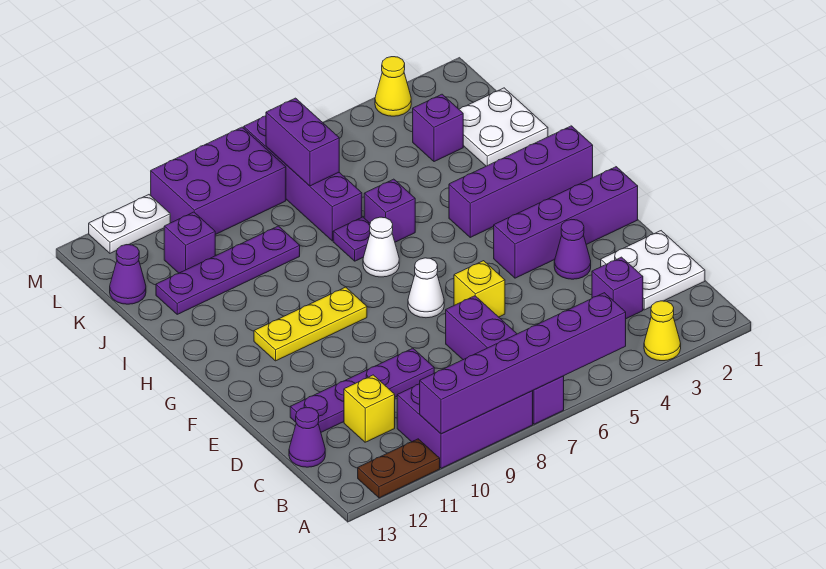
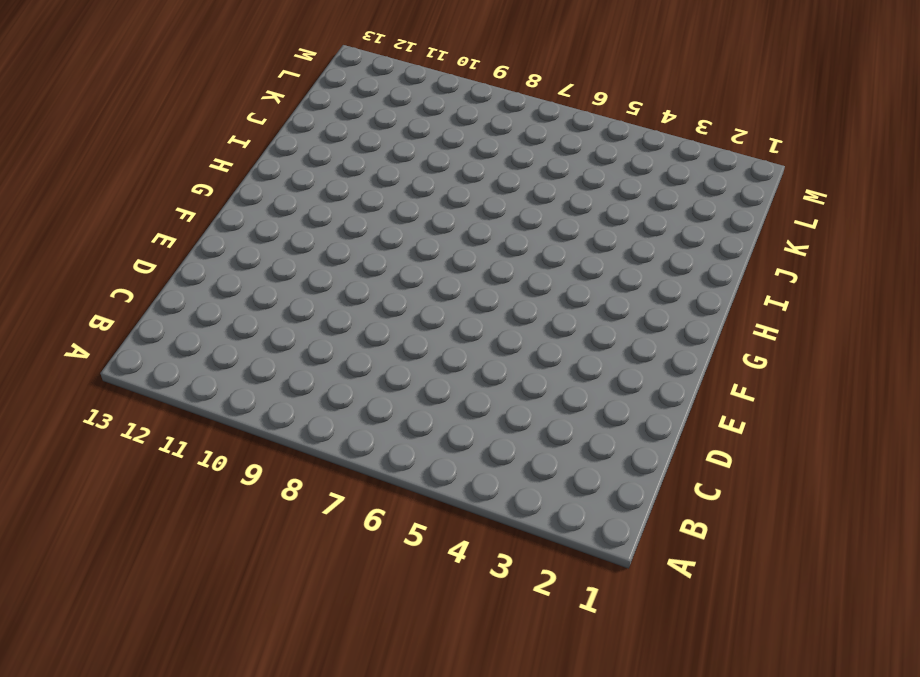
none -> yellow 1x1 cone [644,301,681,361]
none -> purple 1x4 brick [446,296,564,424]
none -> purple 2x3 brick [397,384,533,468]

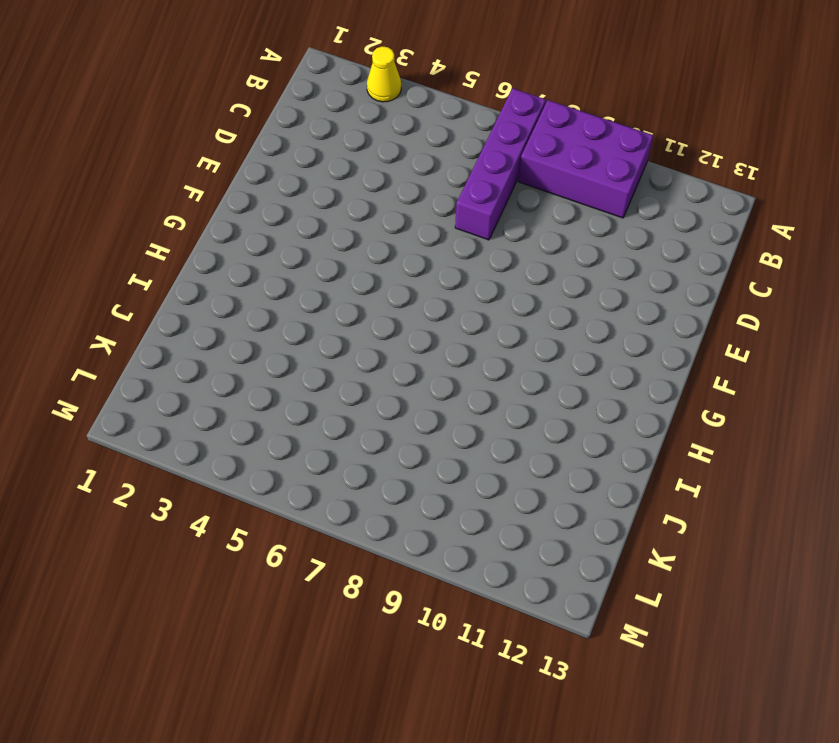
none -> brown 1x2 plate [358,439,440,498]
none -> white 2x2 plate [601,231,705,310]
none -> purple 1x1 brick [592,257,643,319]

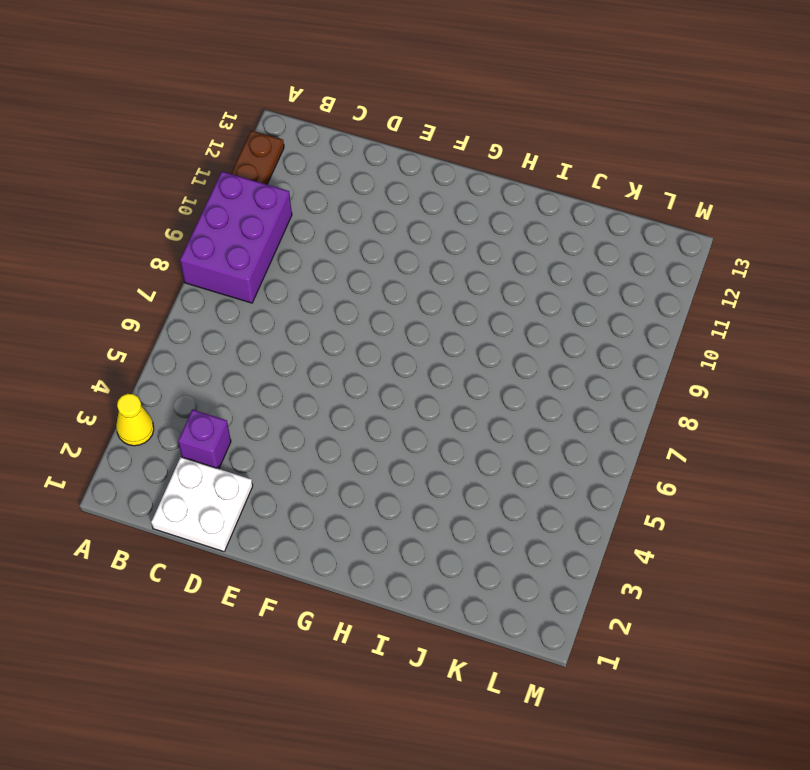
none -> purple 1x4 brick [446,296,564,424]
none -> yellow 1x1 brick [344,375,395,442]
none -> purple 1x1 cone [289,407,325,467]

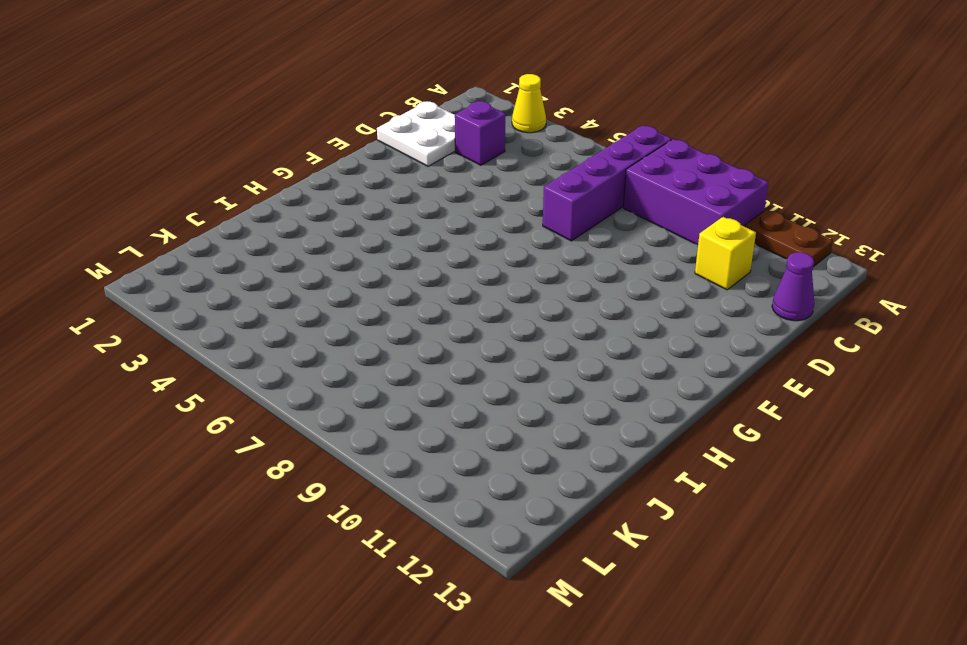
none -> purple 1x4 plate [290,348,434,432]
none -> purple 1x1 cone [554,219,591,279]
none -> yellow 1x1 brick [454,261,505,317]

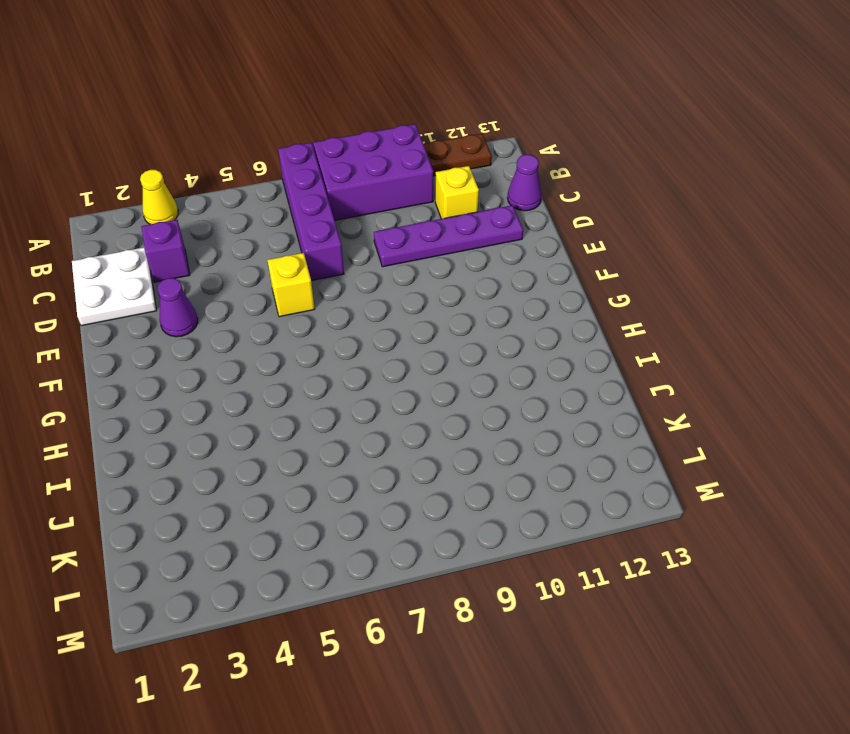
none -> purple 1x4 brick [494,167,638,278]
none -> white 1x1 cone [408,258,444,318]
none -> yellow 1x3 plate [254,287,367,361]

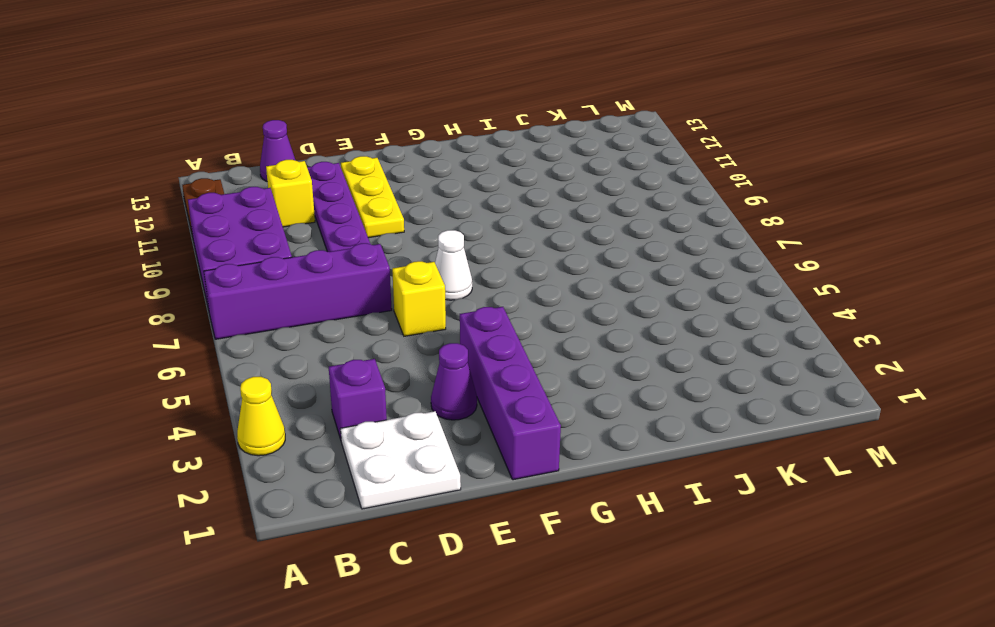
yellow 1x3 plate [341,156,404,238] -> yellow 1x3 plate moved to [254,287,367,361]
none -> purple 1x4 brick [449,126,593,237]
none -> white 1x1 cone [363,217,399,277]
none -> purple 1x1 brick [364,179,415,242]

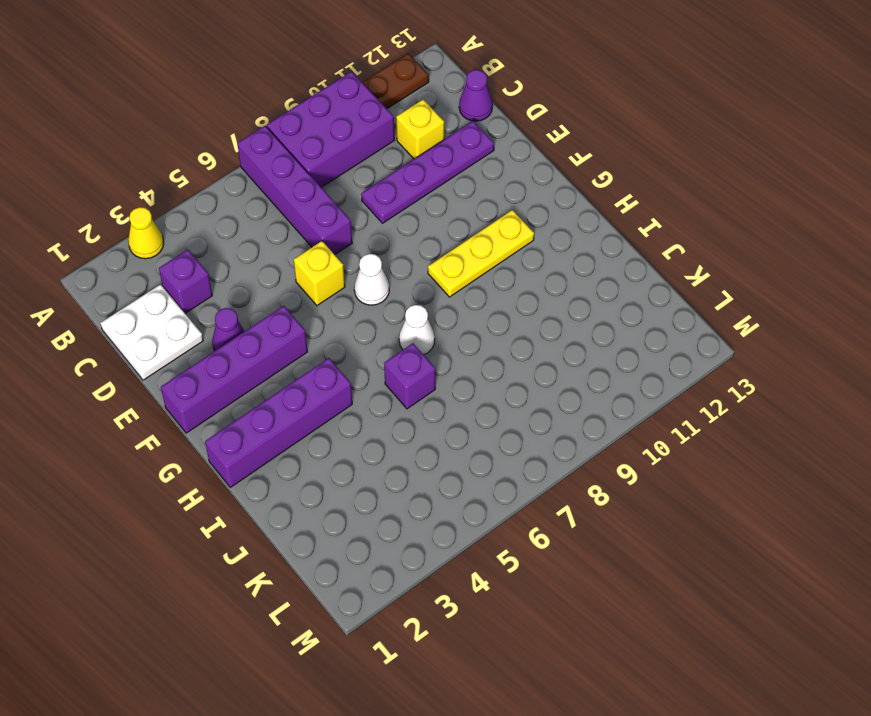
none -> purple 1x1 plate [333,217,370,261]
none -> white 2x2 plate [459,88,548,166]
none -> purple 1x4 brick [244,116,362,241]

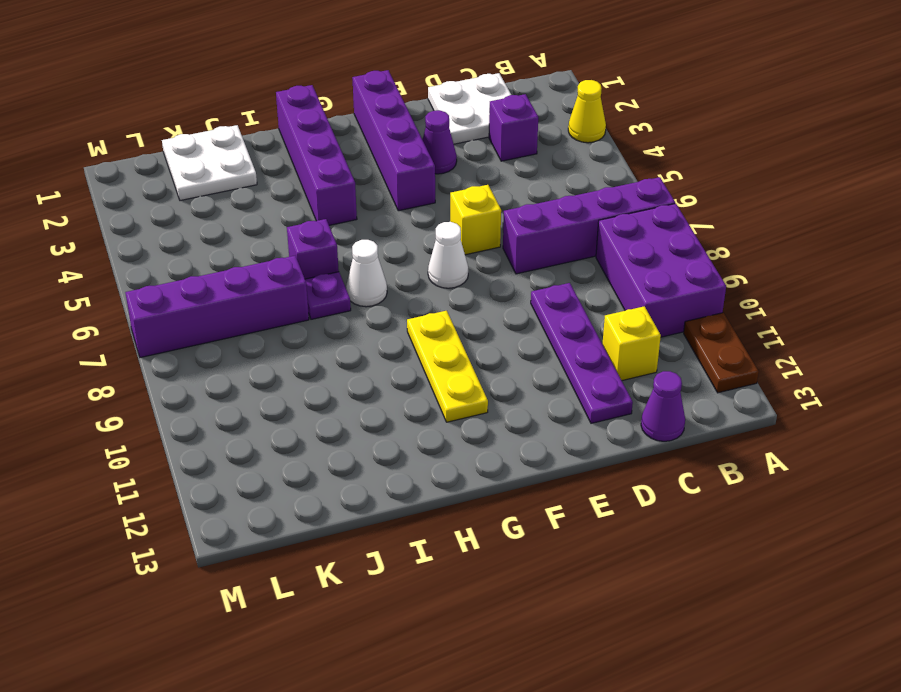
none -> purple 1x4 plate [156,226,300,314]
none -> purple 1x1 brick [413,94,463,162]
none -> purple 1x1 brick [164,212,215,273]

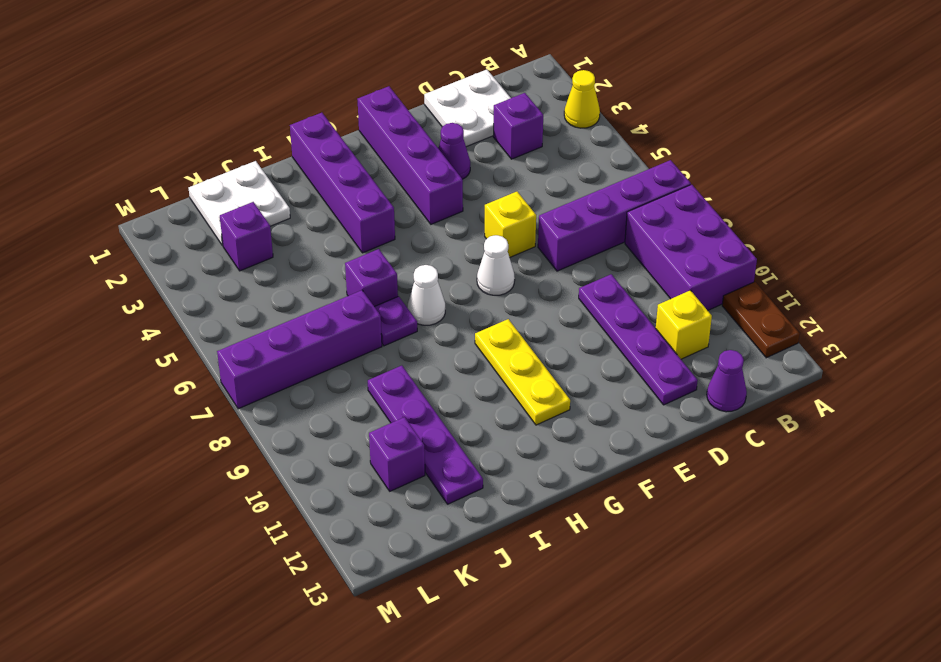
none -> purple 1x1 cone [110,245,146,304]
none -> purple 2x3 brick [151,127,286,235]
none -> yellow 1x1 cone [375,57,411,116]

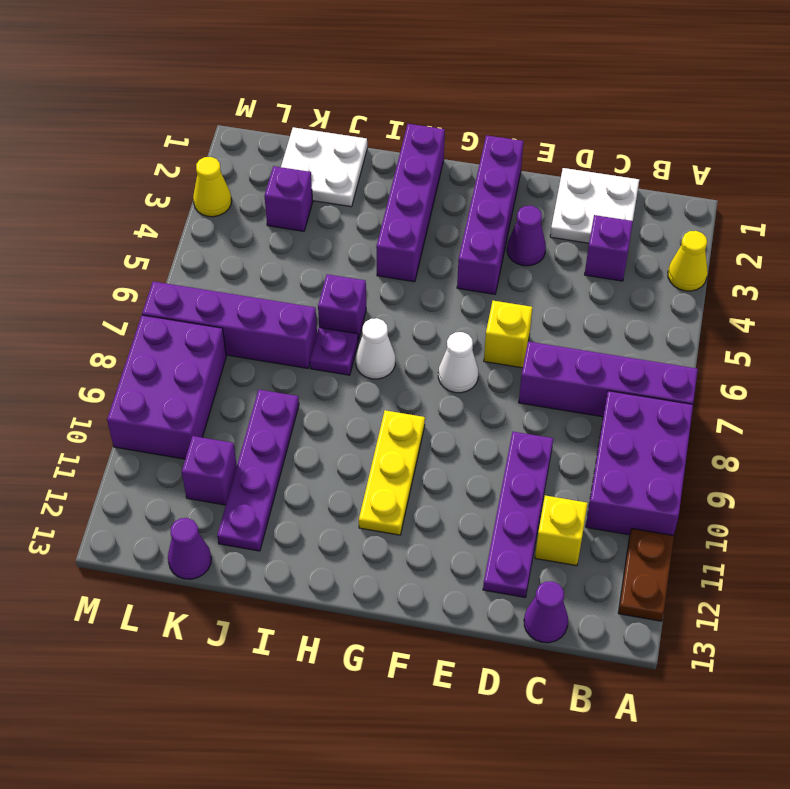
none -> white 1x2 plate [89,195,170,253]
none -> purple 1x6 brick [420,293,626,434]
none -> purple 1x2 brick [266,98,339,186]

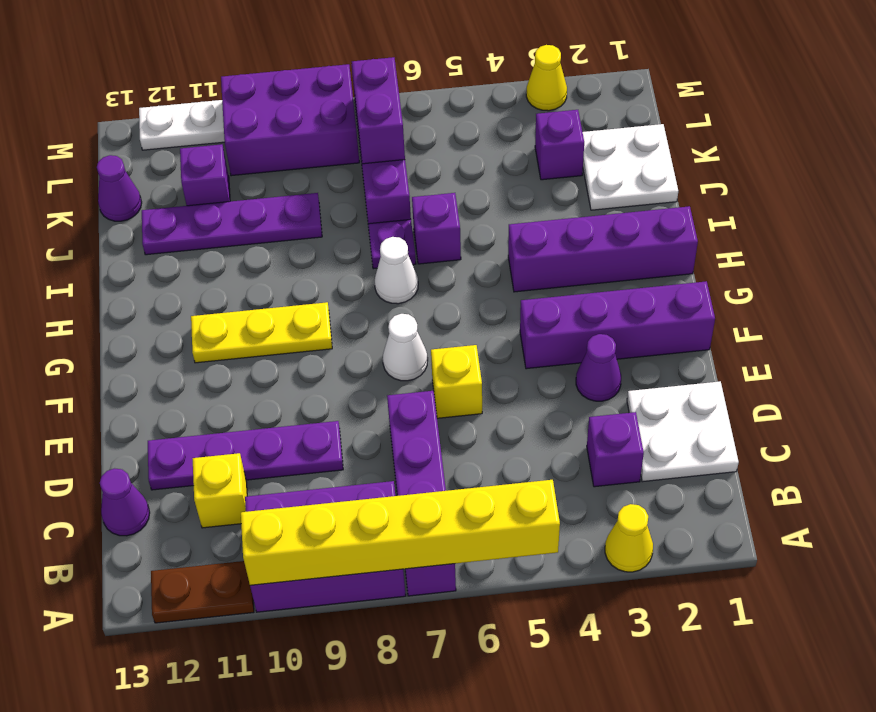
yellow 1x6 brick [241,480,560,585] -> purple 1x6 brick [420,293,626,434]

